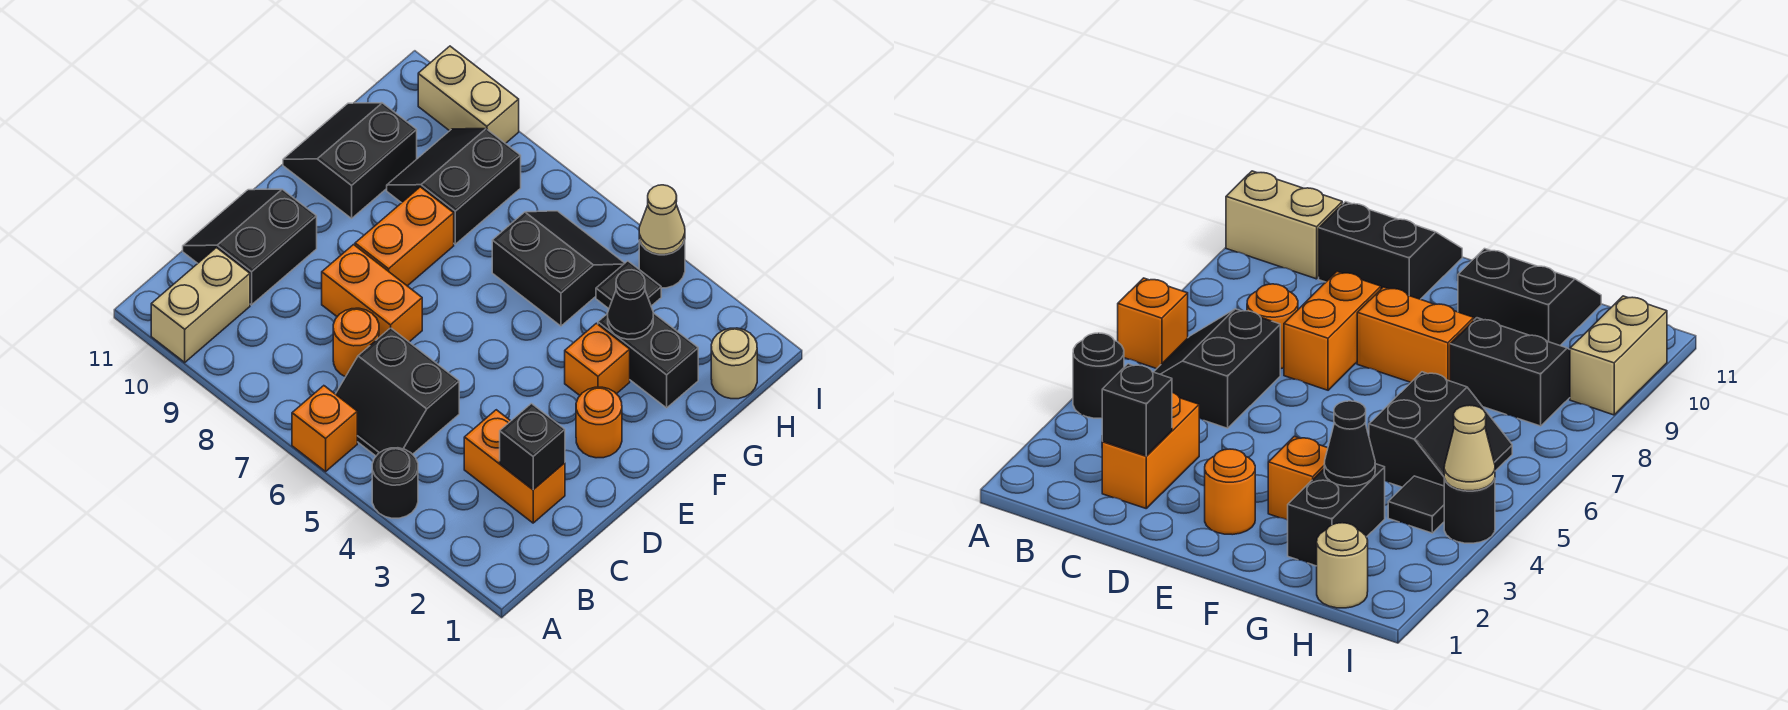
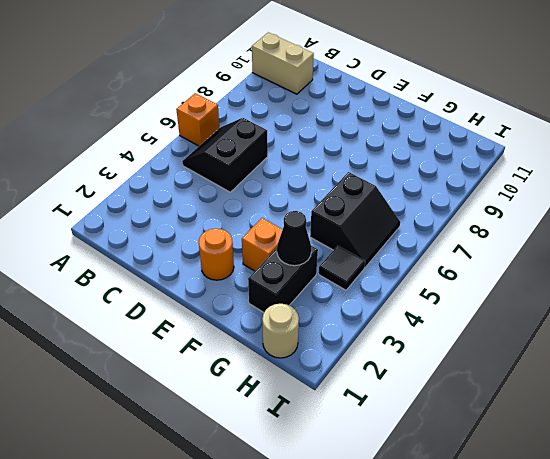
none -> black 1x1 round brick [372,448,418,518]
none -> orange 1x2 brick [464,410,565,523]
none -> orange 1x1 round brick [333,308,379,377]

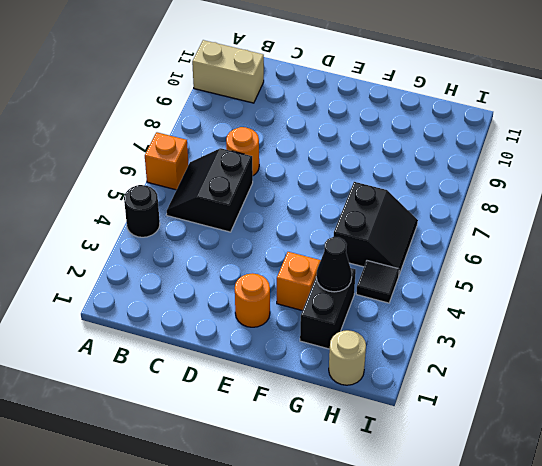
none -> orange 1x2 brick [464,410,565,523]
none -> black 2x2 slope [183,189,317,305]
none -> orange 1x2 brick [322,245,422,342]

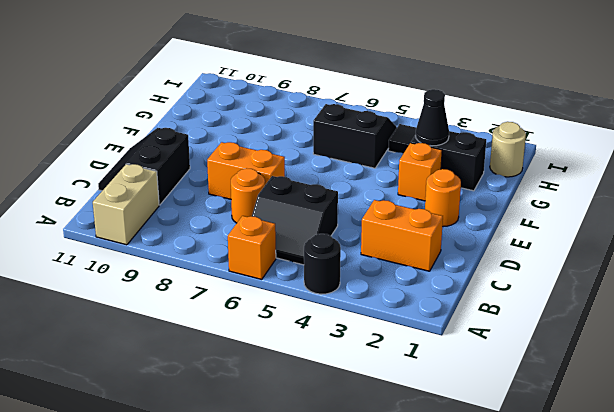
none -> orange 1x2 brick [355,187,454,286]
none -> black 2x2 slope [283,103,417,218]
none -> black 2x2 slope [387,129,521,244]

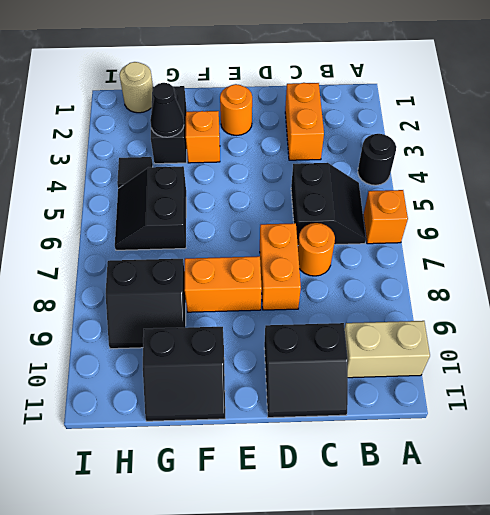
none -> black 1x1 round brick [639,240,685,288]
none -> tan 1x2 brick [418,46,519,144]
none -> black 1x1 brick [500,404,565,490]

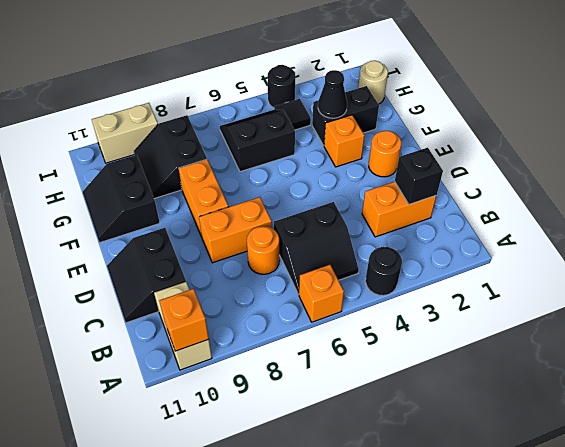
orange 1x1 brick [159,289,209,351] -> none
none -> tan 1x1 cone [639,185,685,255]

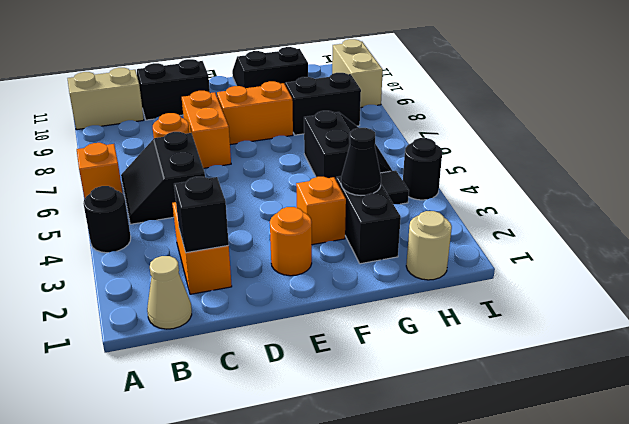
tan 1x1 cone [147,256,192,329] -> tan 1x1 cone moved to [639,185,685,255]

